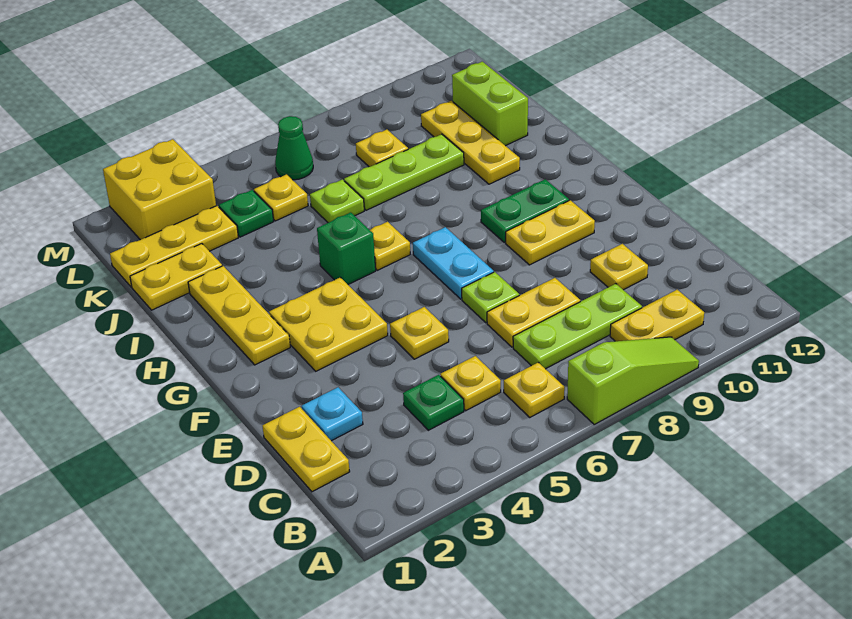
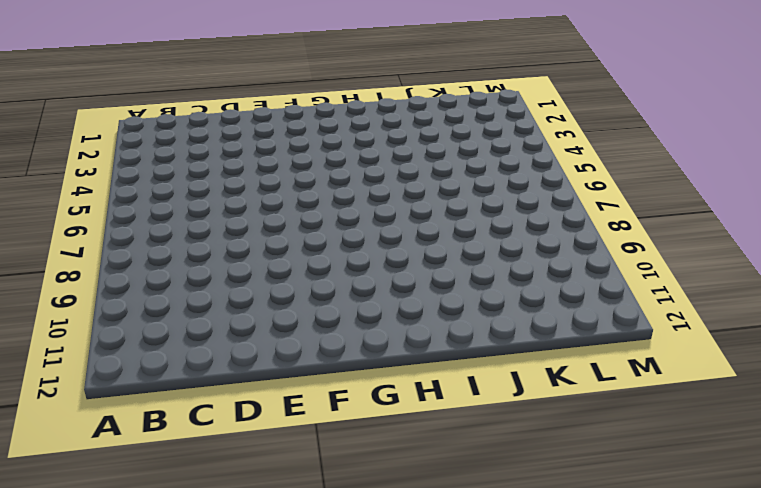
none -> lime 1x3 slope [567,337,699,424]
none -> yellow 1x1 plate [504,362,565,417]
none -> yellow 1x2 plate [610,290,704,341]
none -> yellow 1x2 plate [263,407,350,492]

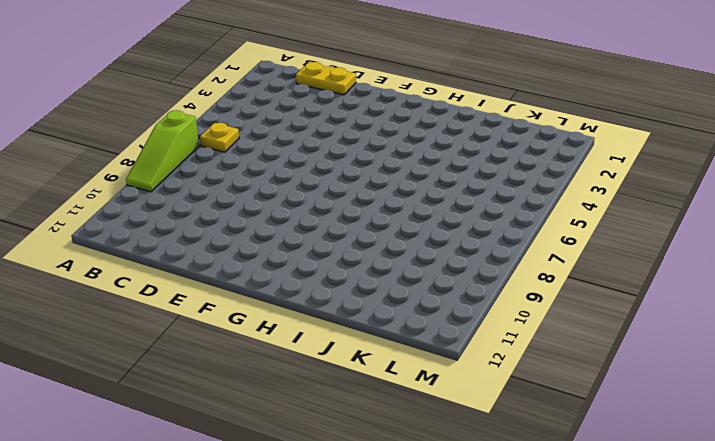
none -> yellow 1x2 plate [610,290,704,341]
none -> green 1x1 plate [403,375,464,430]
none -> yellow 1x1 plate [440,356,501,411]
none -> lime 1x3 plate [513,284,642,369]

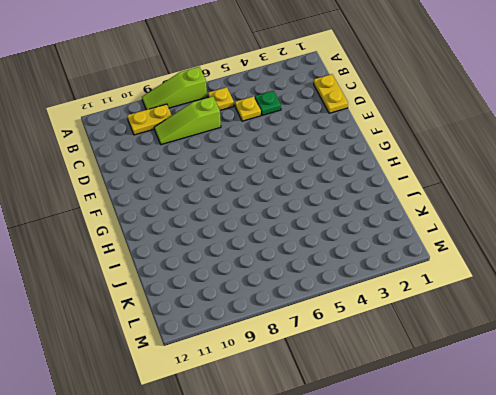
lime 1x3 slope [154,96,221,145] -> lime 1x3 plate [513,284,642,369]
none -> cyan 1x1 plate [302,387,363,441]
none -> yellow 1x2 plate [487,278,580,347]
none -> yellow 1x1 plate [590,244,648,290]
none -> yellow 1x1 plate [390,307,449,359]

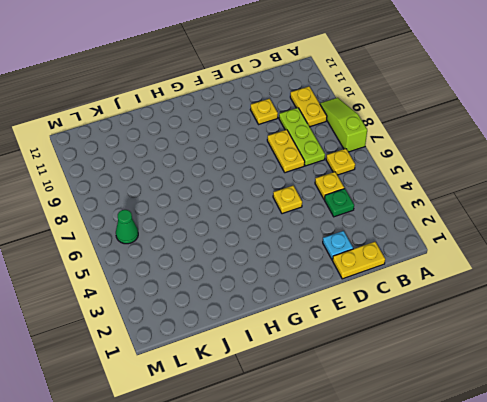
none -> lime 1x1 plate [462,272,519,323]
none -> yellow 2x2 plate [269,277,388,371]
none -> cyan 1x2 plate [413,227,494,299]
none -> yellow 1x2 plate [506,200,595,265]

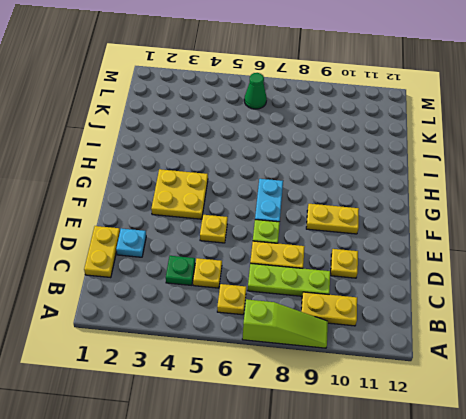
none -> yellow 1x3 plate [188,266,290,365]
none -> green 1x2 plate [481,179,569,243]
none -> green 1x1 brick [317,212,376,284]
none -> yellow 1x1 plate [370,222,410,270]

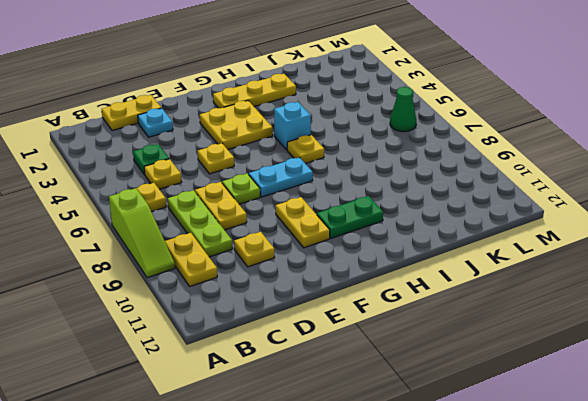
green 1x2 plate [317,196,383,238] -> green 1x2 plate turned to [481,179,569,243]
cyan 1x1 brick [274,102,311,150] -> green 1x1 brick [317,212,376,284]
none -> yellow 1x3 plate [421,101,520,184]
none -> yellow 1x2 plate [130,244,222,310]
none -> lime 1x1 plate [310,179,364,223]
none -> lime 1x3 plate [344,134,464,210]

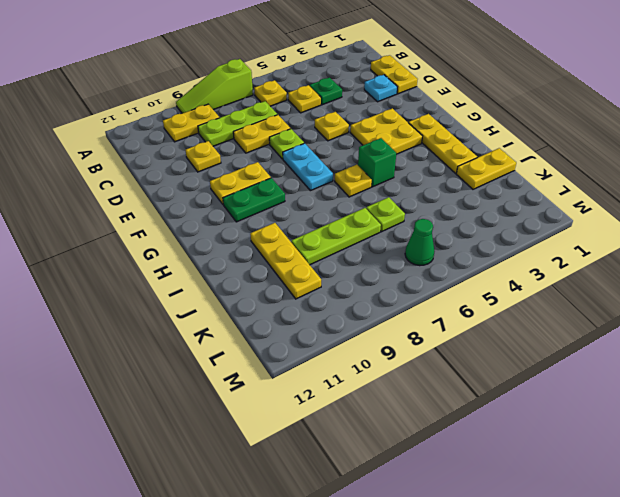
none -> lime 1x2 brick [452,62,528,146]
none -> yellow 1x3 plate [110,206,238,287]
none -> green 1x1 plate [219,190,274,237]
none -> yellow 1x1 plate [254,174,308,221]

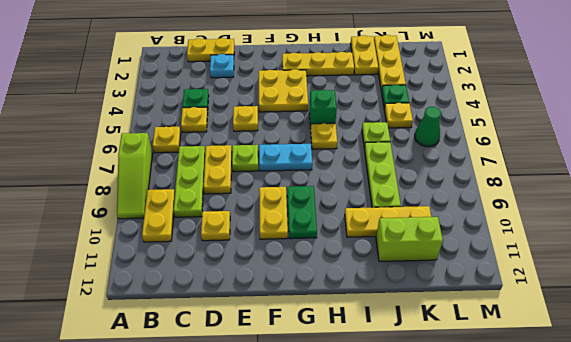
none -> yellow 1x1 plate [356,130,408,167]
none -> yellow 2x2 brick [103,139,216,240]

